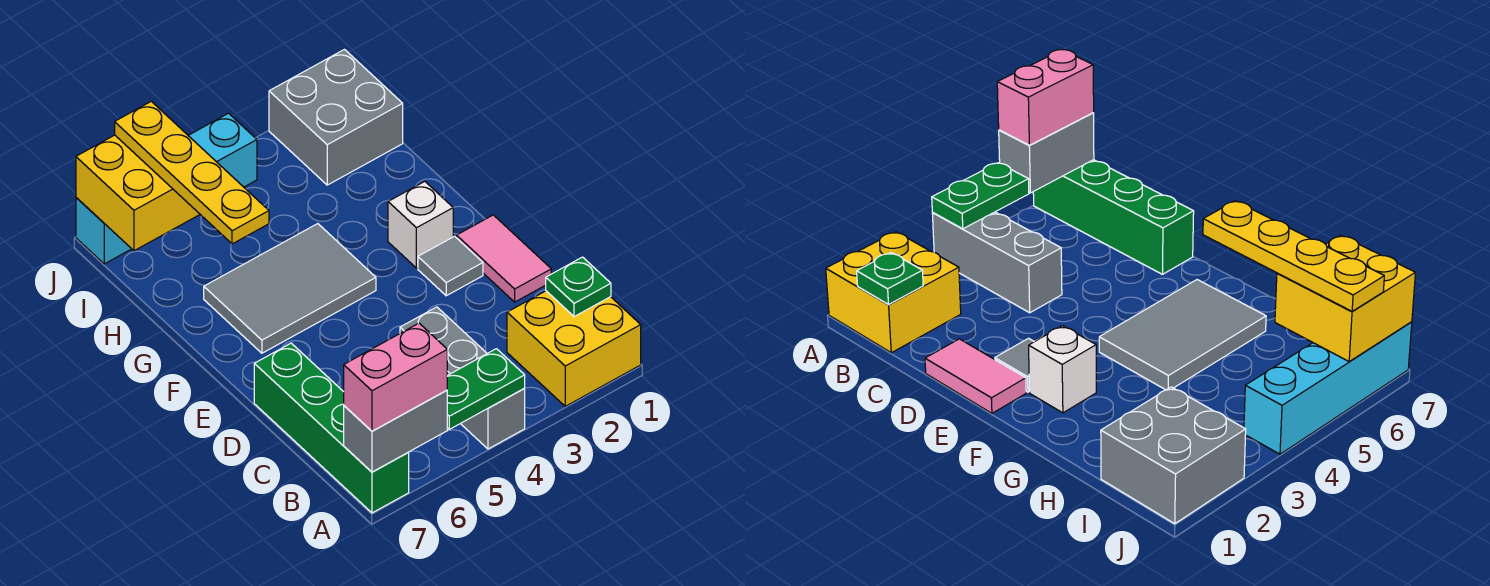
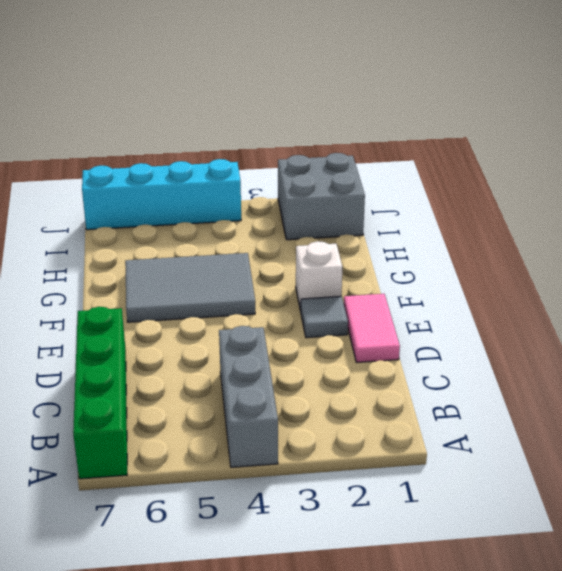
none -> yellow 2x2 brick [507,291,641,406]
none -> green 1x2 plate [447,349,525,429]
none -> grey 1x2 brick [344,390,447,472]

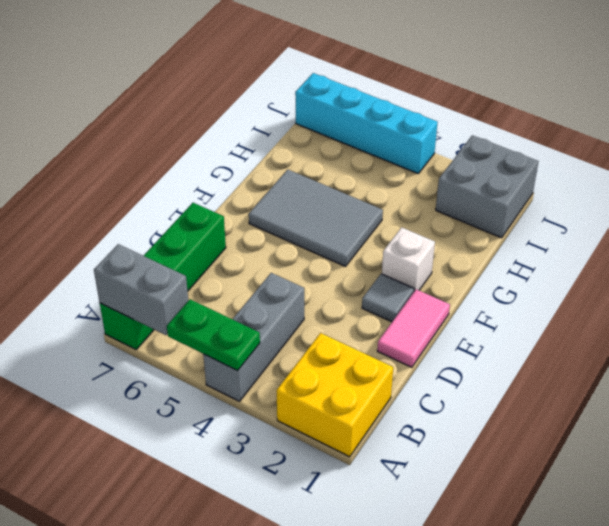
none -> green 1x1 plate [546,257,611,317]
none -> yellow 2x2 brick [76,135,200,251]
none -> pink 1x2 brick [344,323,447,431]

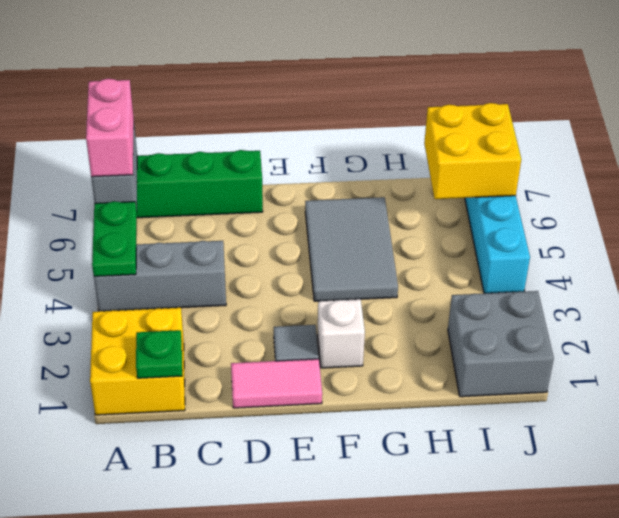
none -> yellow 1x4 plate [115,101,269,244]

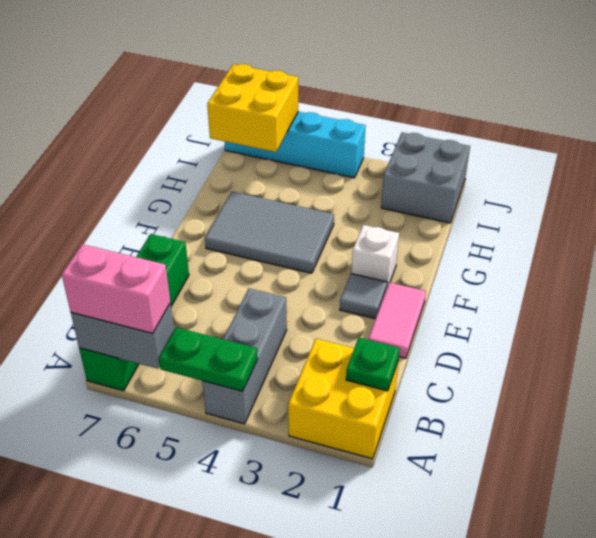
none -> yellow 1x4 plate [115,101,269,244]

